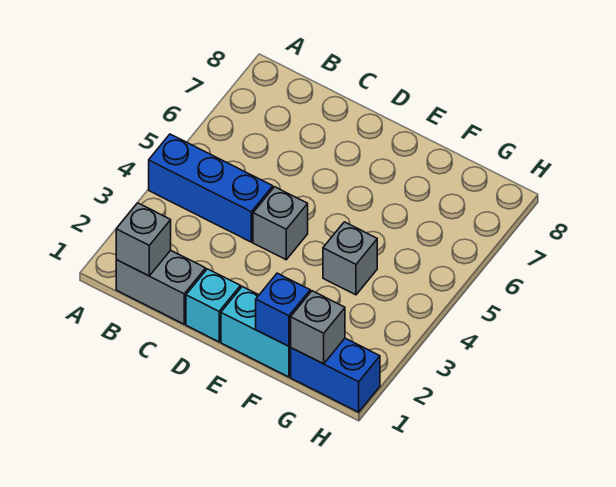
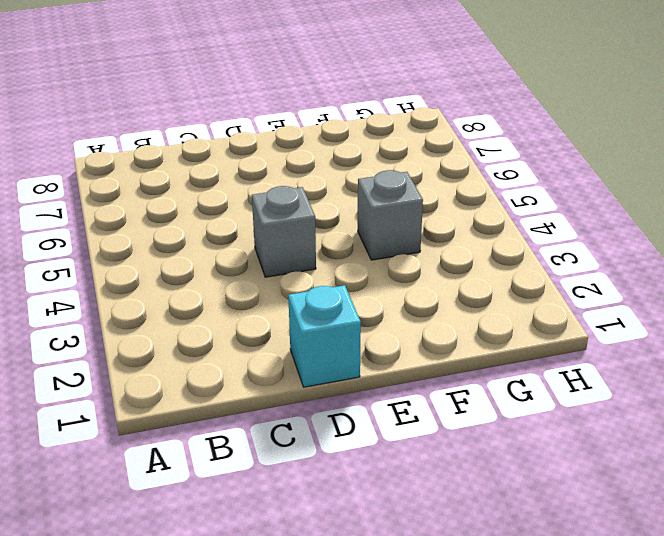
none -> blue 1x3 brick [149,134,273,242]
none -> grey 1x2 brick [116,250,206,324]

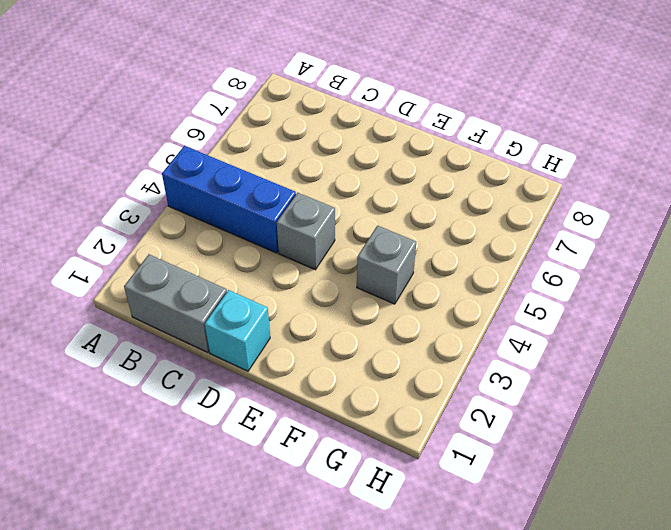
none -> cyan 1x2 brick [221,286,291,377]
none -> blue 1x2 brick [291,338,380,412]

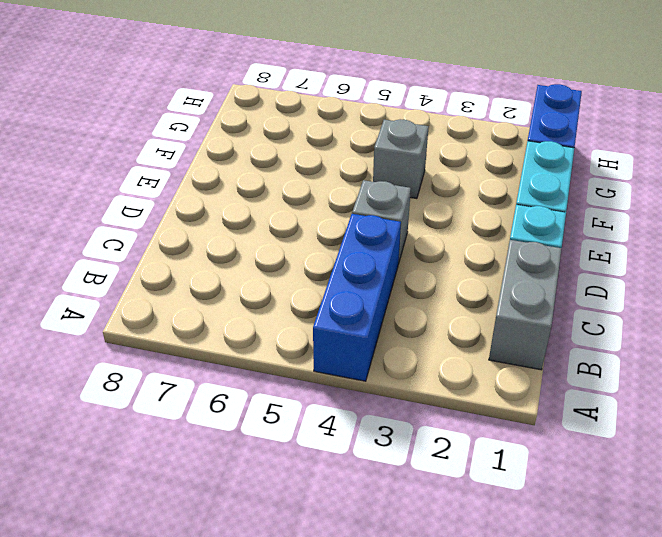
none -> grey 1x1 brick [116,203,171,276]
none -> blue 1x1 brick [256,273,310,346]

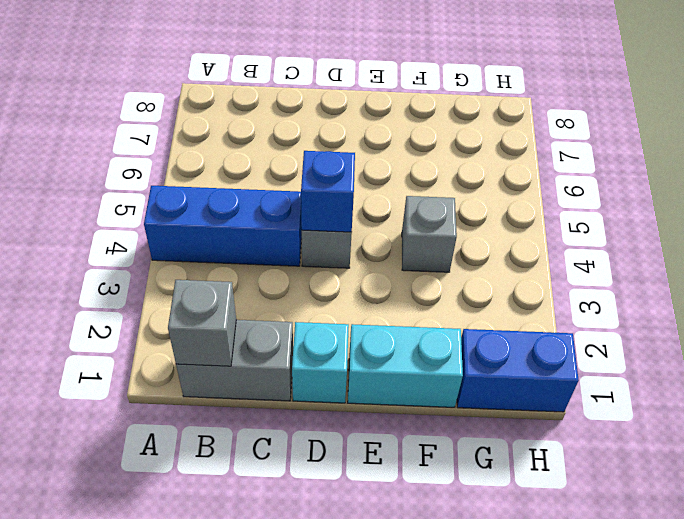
blue 1x1 brick [301,151,355,232] -> blue 1x1 brick moved to [256,273,310,346]
none -> grey 1x1 brick [291,291,345,364]

